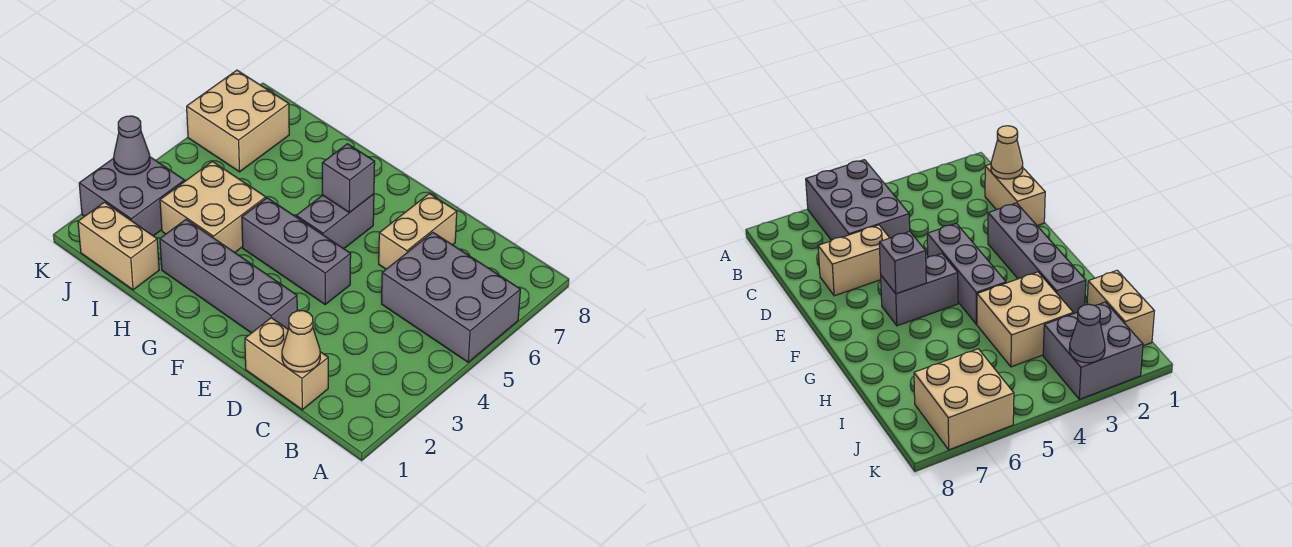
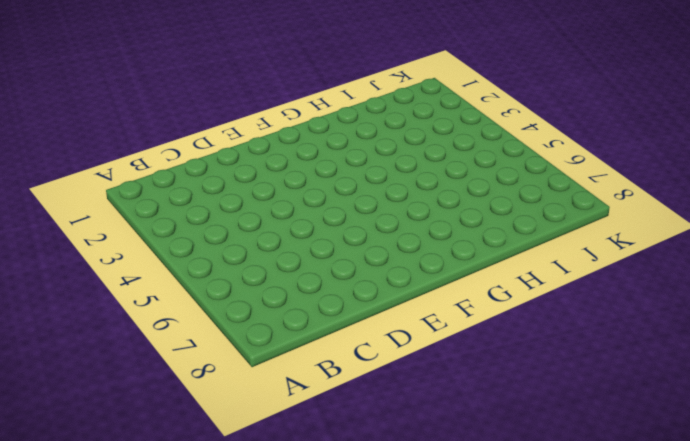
none -> grey 2x3 brick [382,232,520,362]
none -> tan 1x2 brick [245,318,328,410]
none -> tan 1x2 brick [379,194,457,269]

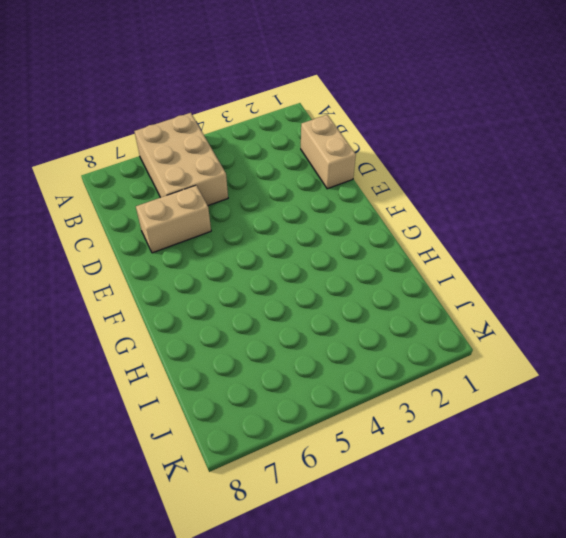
tan 2x3 brick [134,113,228,206] -> grey 2x3 brick [382,232,520,362]
none -> grey 1x4 brick [160,220,297,333]
none -> grey 1x3 brick [242,198,351,304]
none -> grey 1x2 brick [296,194,374,249]

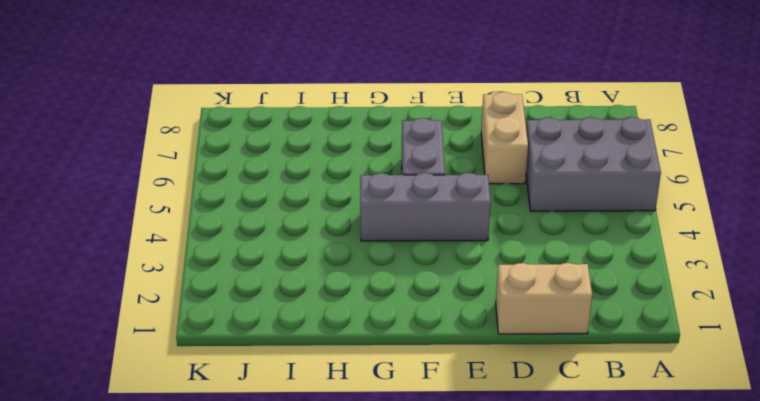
none -> grey 1x4 brick [160,220,297,333]
none -> tan 2x2 brick [160,161,266,253]
none -> tan 1x2 brick [78,202,159,290]

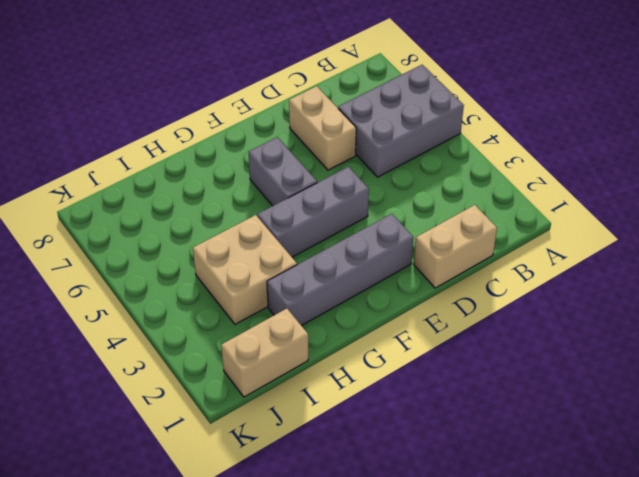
none -> grey 2x2 brick [79,157,184,236]
none -> tan 2x2 brick [187,70,289,172]
none -> tan 1x1 cone [282,311,320,372]

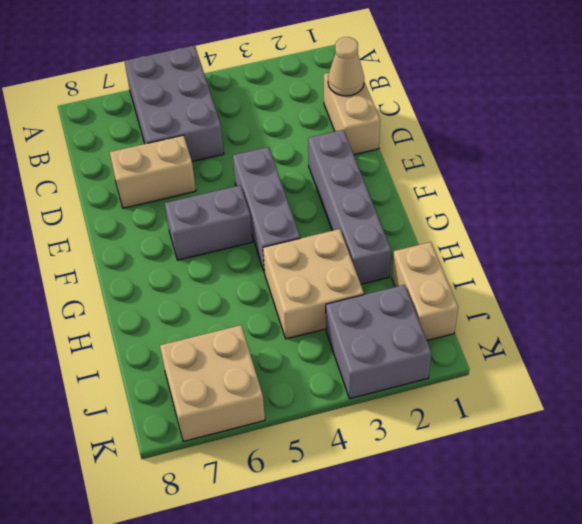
none -> grey 1x1 brick [322,144,375,213]
none -> grey 1x1 cone [114,116,150,175]

